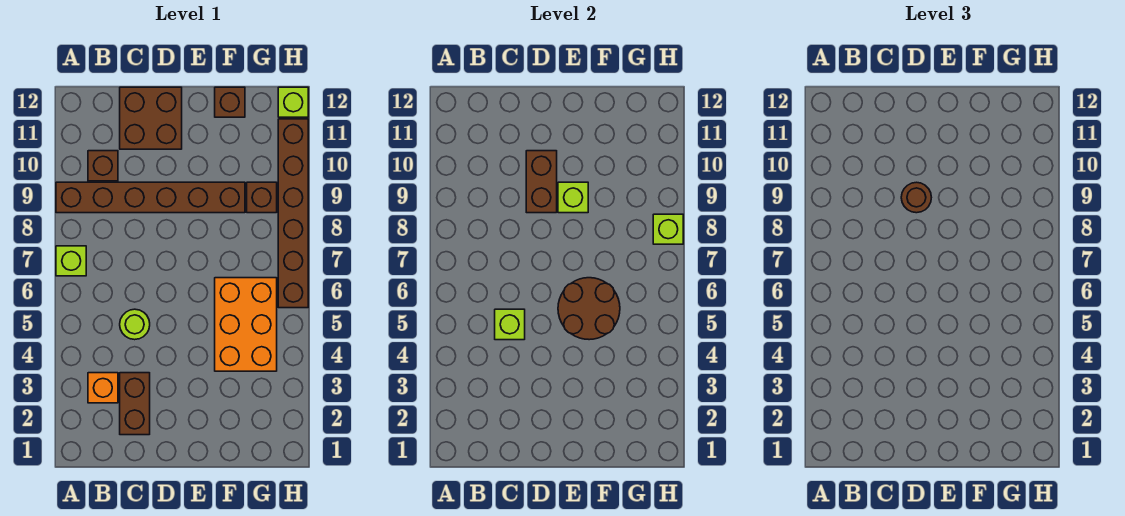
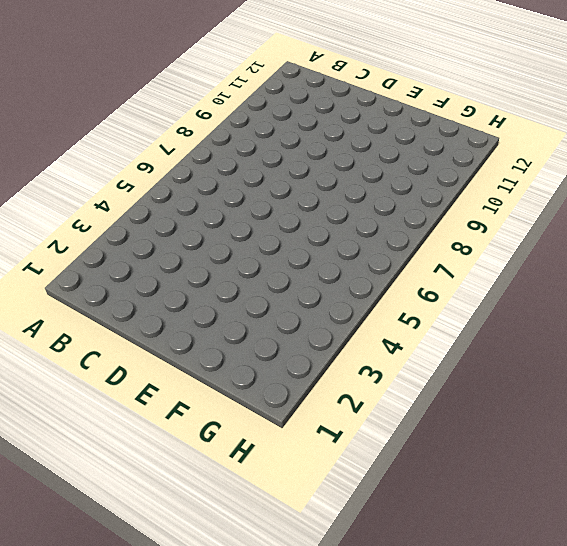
none -> lime 1x1 brick [56,246,86,276]
none -> brown 1x6 brick [56,182,245,213]
none -> orange 1x1 brick [88,373,118,403]

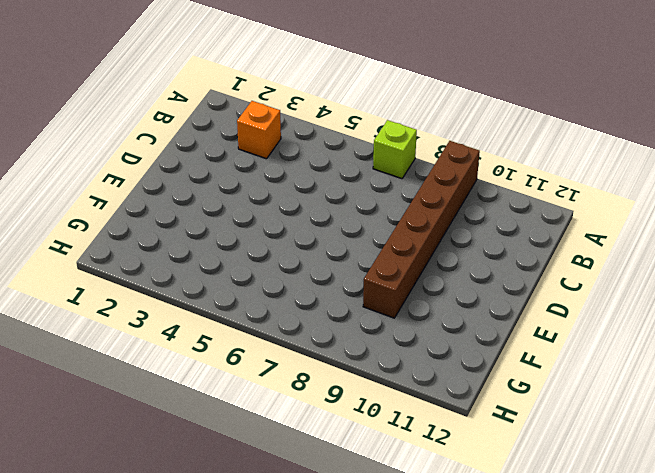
none -> brown 1x1 brick [88,151,118,181]
none -> brown 1x2 brick [120,373,150,435]
none -> lime 1x1 round brick [120,309,150,340]

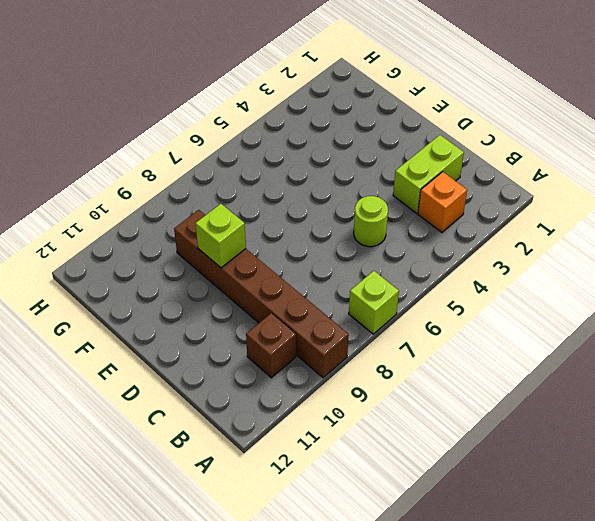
lime 1x2 brick [393,135,464,213] -> brown 1x2 brick [120,373,150,435]
none -> brown 2x2 brick [120,87,182,149]
none -> orange 2x3 brick [215,278,277,371]
none -> brown 1x1 brick [215,87,245,117]

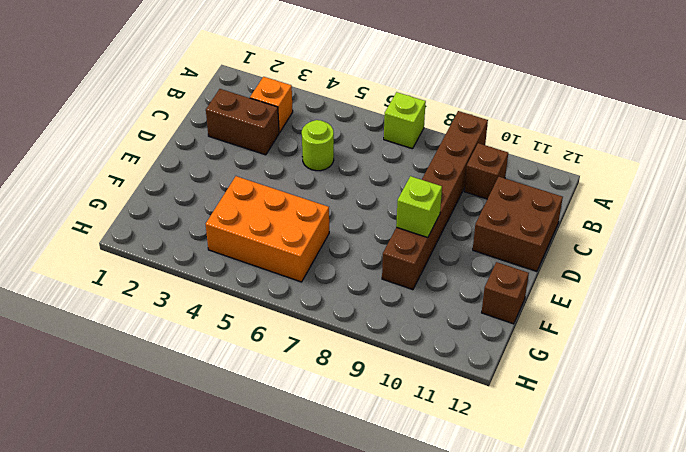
none -> brown 1x1 brick [247,182,277,213]
none -> brown 1x6 brick [278,119,308,308]
none -> lime 1x1 brick [278,87,308,117]

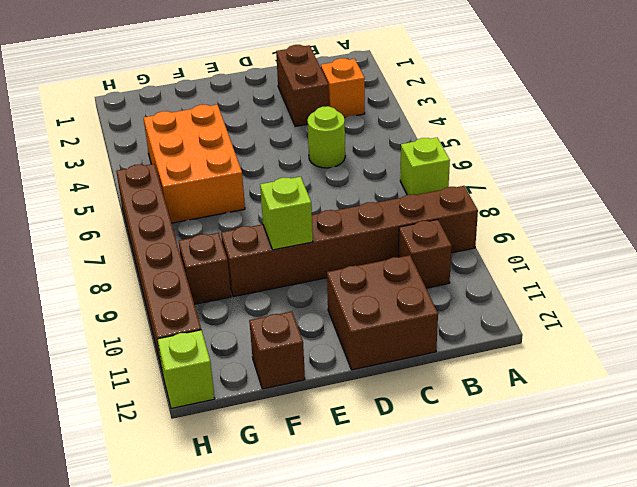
none -> lime 1x1 brick [495,309,525,340]
none -> brown 1x2 brick [526,151,557,213]
none -> brown 2x2 round brick [558,278,620,340]

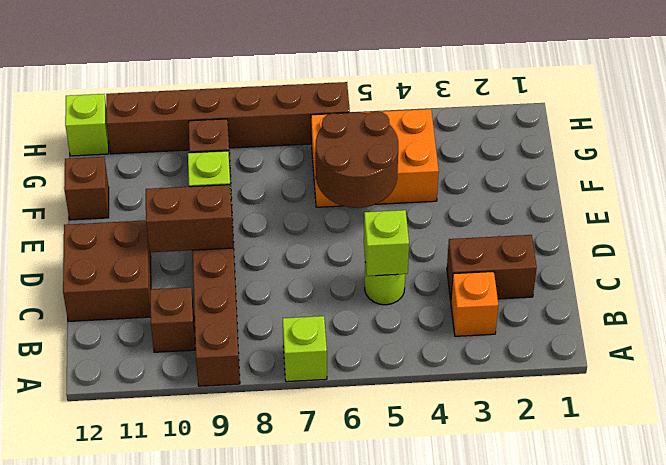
none -> lime 1x1 brick [653,214,683,244]
none -> brown 1x1 round brick [901,182,931,213]

